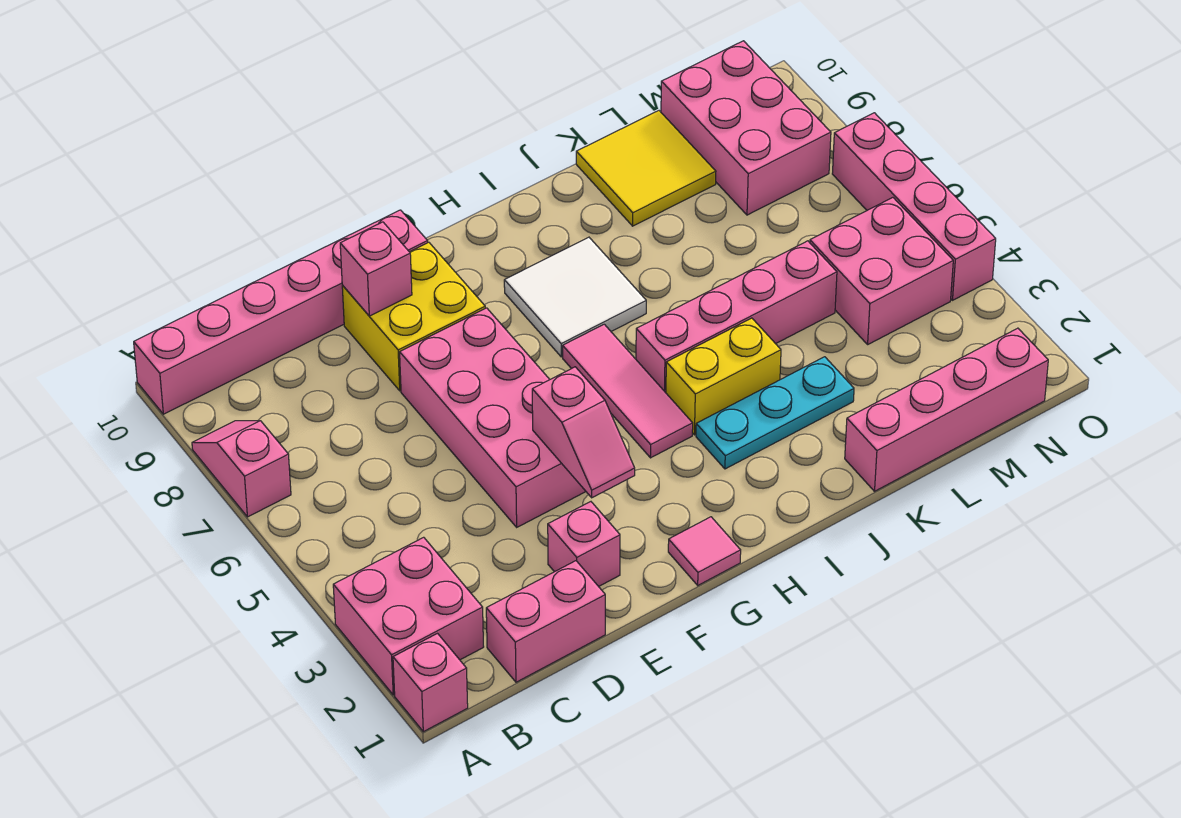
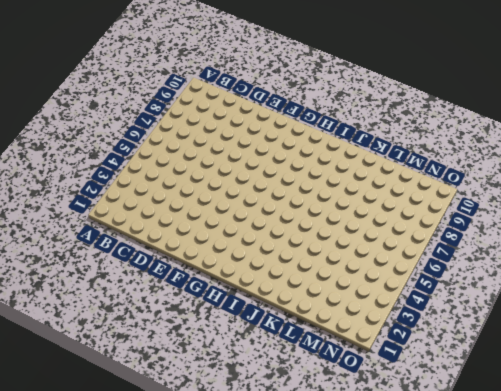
none -> pink 1x1 brick [393,634,468,732]
none -> pink 2x2 brick [333,537,484,695]
none -> pink 1x2 slope [192,421,291,517]

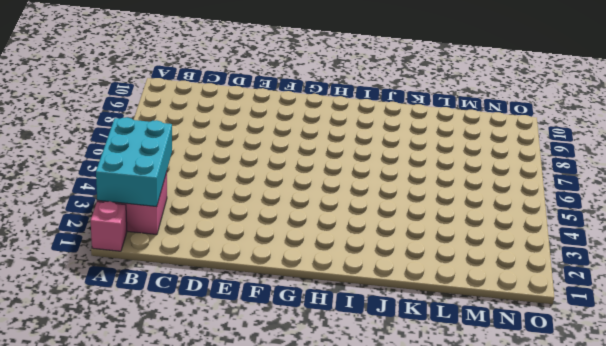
cyan 2x3 brick [96,117,172,207] -> none
none -> pink 1x2 slope [192,421,291,517]
none -> pink 1x6 brick [134,210,428,414]
none -> pink 1x2 brick [486,561,605,682]

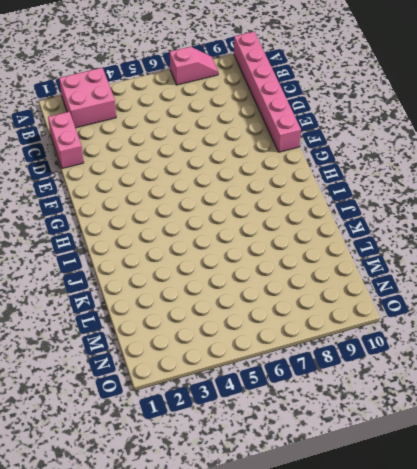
none -> pink 1x1 brick [393,634,468,732]
none -> pink 1x1 brick [548,502,620,587]
none -> pink 2x4 brick [400,308,586,527]

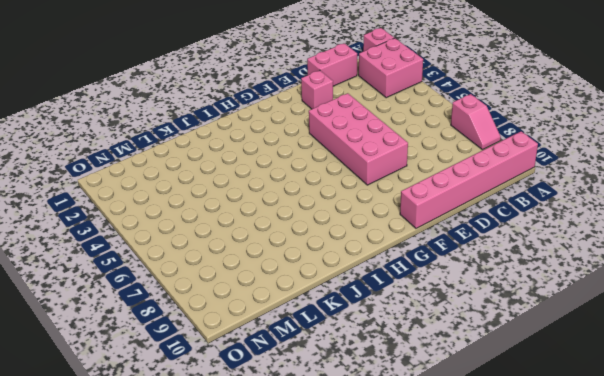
none -> yellow 2x2 brick [342,242,485,391]
none -> pink 1x1 tile [668,517,741,585]
none -> pink 1x3 tile [563,324,693,458]

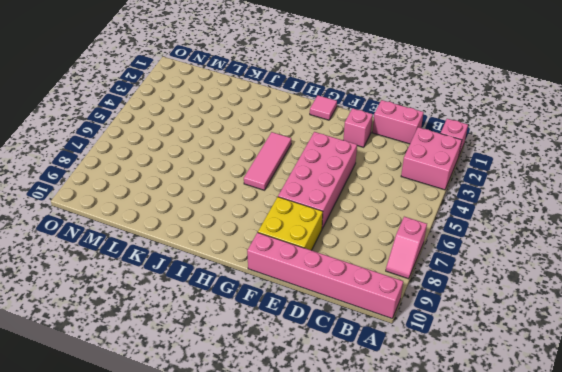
none -> white 2x2 tile [504,237,646,357]
none -> cyan 1x3 plate [696,357,854,469]
none -> yellow 1x2 brick [666,318,781,435]

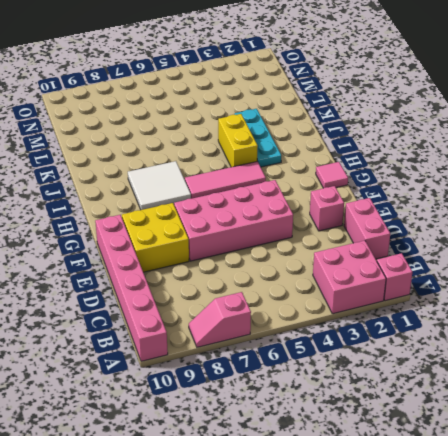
none -> pink 1x4 brick [636,241,837,393]
none -> pink 1x4 brick [845,328,1048,491]
none -> yellow 2x2 tile [576,111,716,226]

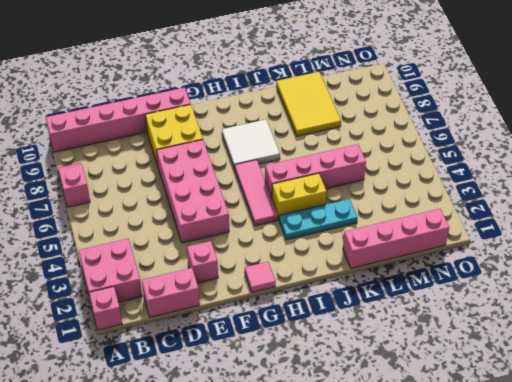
yellow 2x3 tile [276,72,341,136] -> yellow 2x2 tile [576,111,716,226]
none -> pink 2x2 brick [810,198,953,344]
none -> pink 2x3 brick [661,41,831,215]
none -> pink 1x4 brick [832,113,996,300]

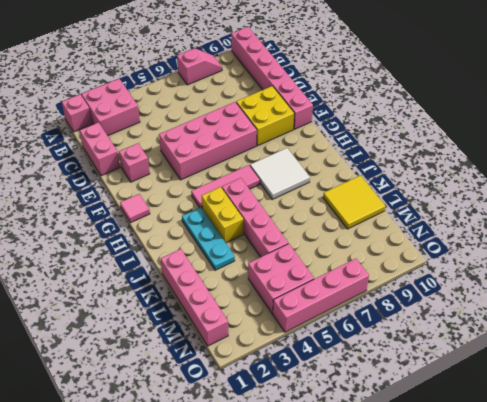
none -> pink 2x3 brick [661,41,831,215]
none -> pink 1x1 brick [340,222,412,316]
none -> pink 1x2 slope [532,367,635,498]

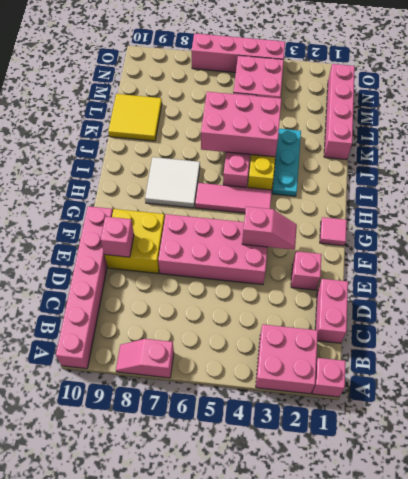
pink 2x3 brick [201,92,281,157] -> pink 2x3 brick moved to [661,41,831,215]

